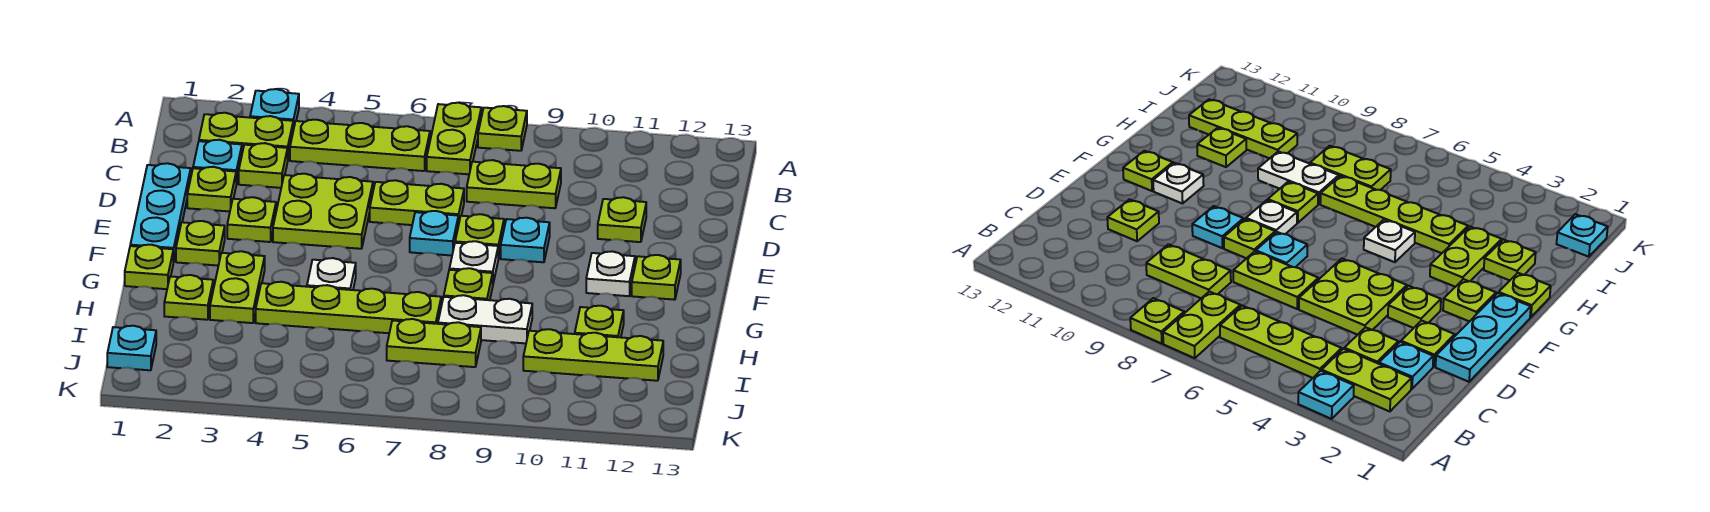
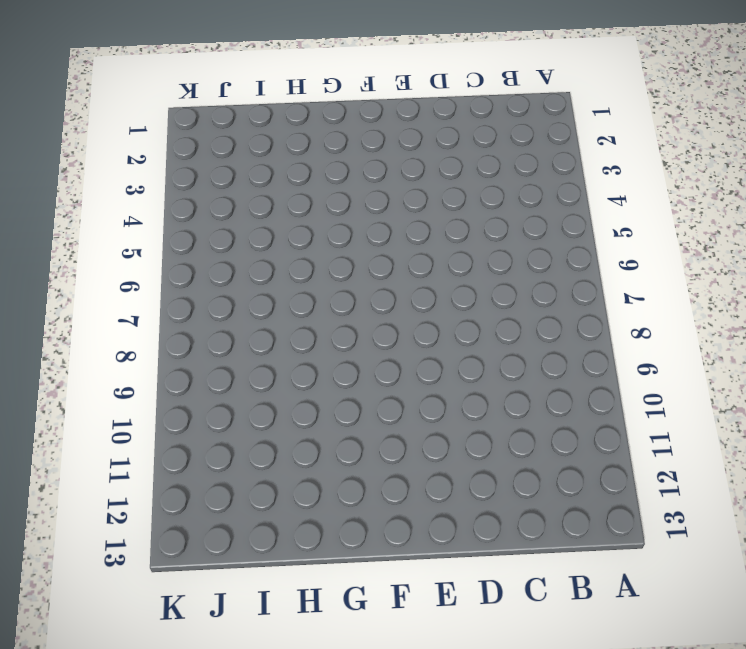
none -> cyan 1x1 plate [250,89,299,130]
none -> lime 1x2 plate [427,103,481,174]
none -> lime 1x1 plate [478,106,527,151]
none -> lime 1x2 plate [199,113,293,158]

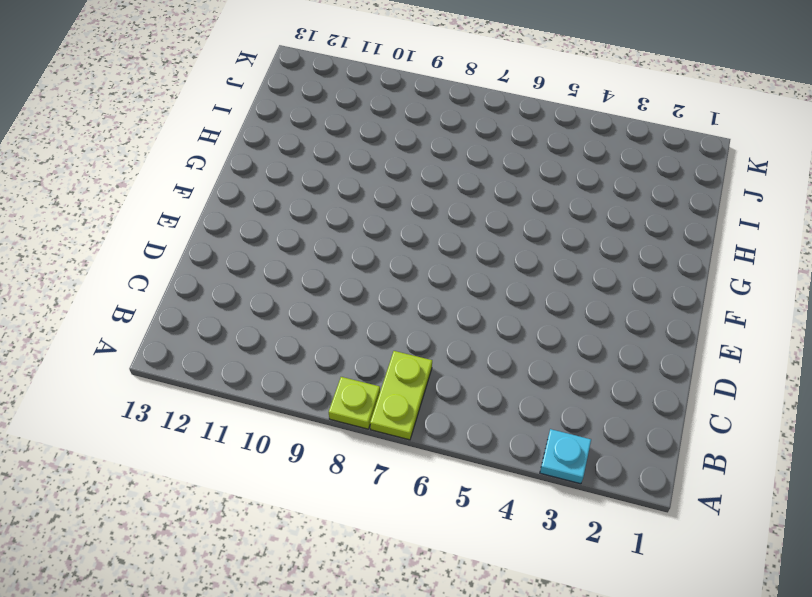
none -> lime 1x2 plate [199,113,293,158]
none -> lime 1x3 plate [290,120,430,171]
none -> cyan 1x1 plate [193,140,242,184]
none -> lime 1x1 plate [239,143,288,188]

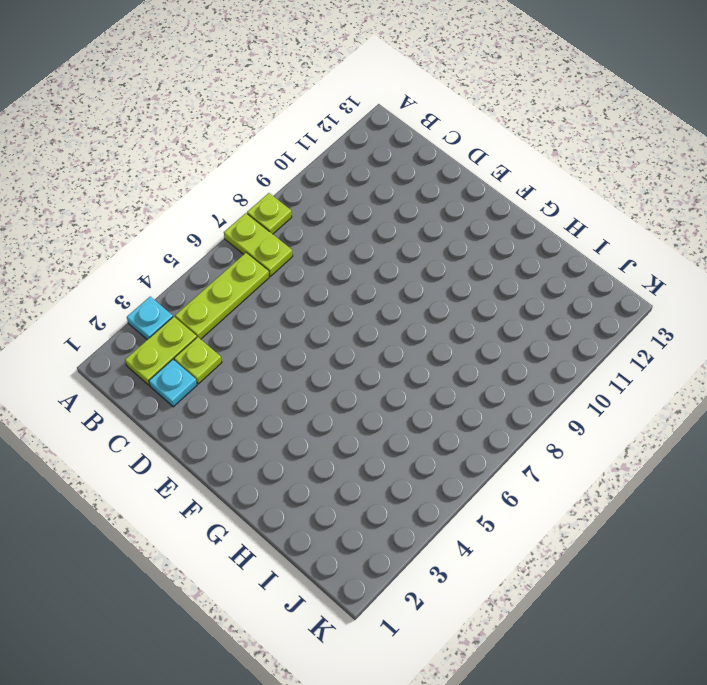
none -> lime 1x2 plate [467,160,561,208]
none -> cyan 1x3 plate [130,163,191,262]
none -> lime 1x1 plate [187,167,236,211]
none -> lime 2x2 plate [273,174,373,249]

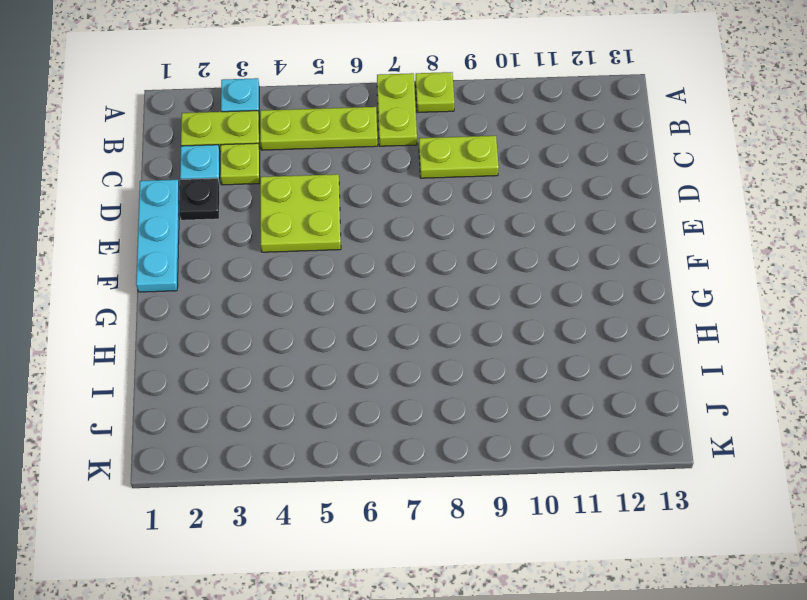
black 1x1 plate [179,178,220,220] -> lime 1x1 plate [187,167,236,211]
none -> lime 1x2 plate [370,180,464,225]
none -> lime 1x1 plate [598,197,646,242]
none -> lime 1x1 plate [227,197,276,242]
none -> cyan 1x1 plate [410,211,458,255]

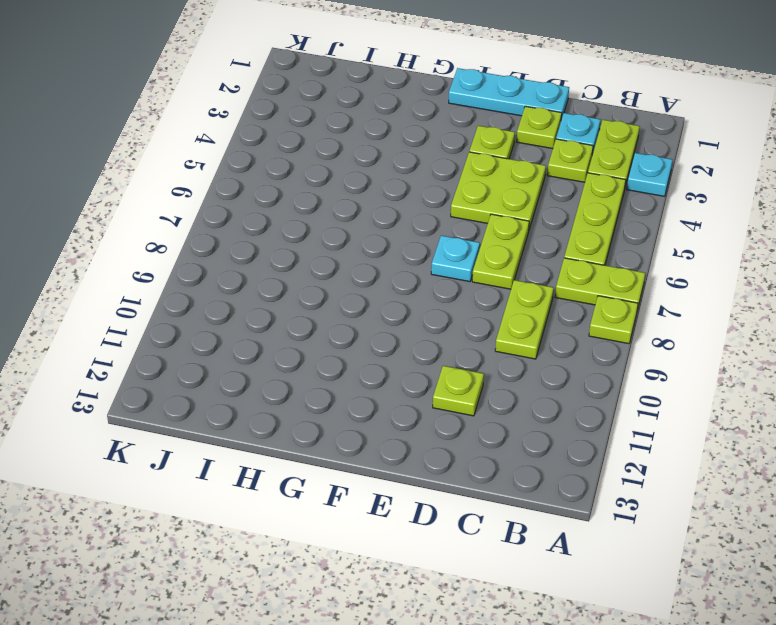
none -> lime 1x1 plate [455,214,504,259]
none -> cyan 1x1 plate [501,218,550,262]
none -> lime 1x1 plate [176,221,225,266]
none -> white 1x1 plate [449,241,498,283]

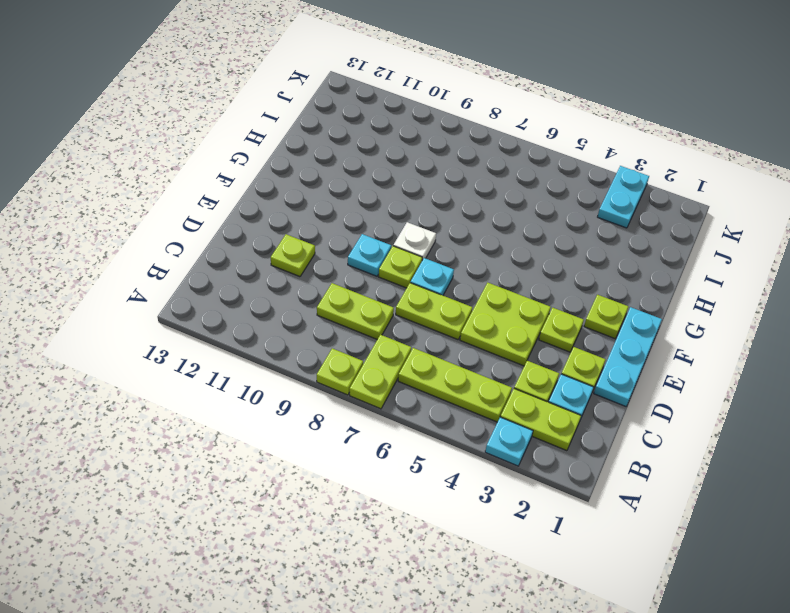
cyan 1x2 plate [598,166,649,228] -> none
none -> white 1x1 plate [586,251,635,296]
none -> lime 1x1 plate [632,255,681,300]
none -> lime 1x1 plate [125,245,173,289]
none -> lime 1x2 plate [210,251,265,323]

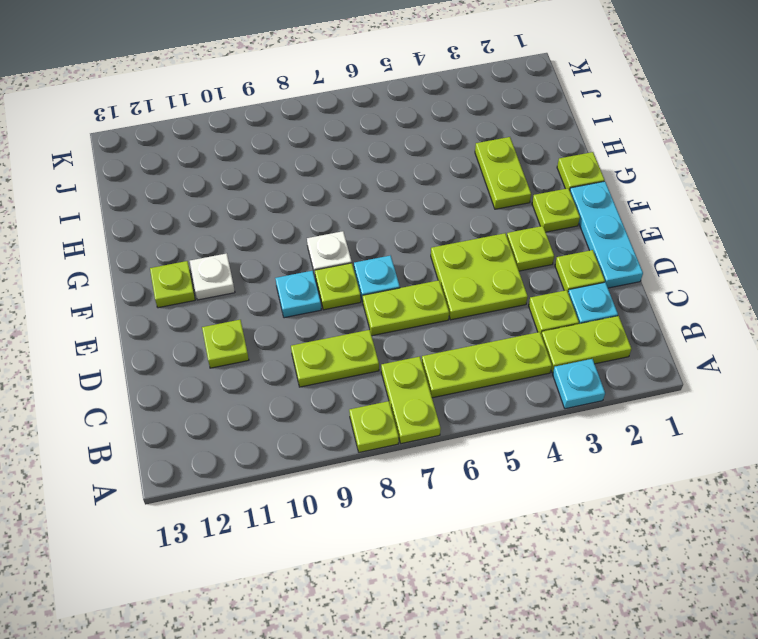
none -> white 1x1 plate [307,258,356,290]
none -> lime 1x1 plate [444,268,493,300]
none -> lime 1x1 plate [164,275,213,320]
none -> lime 1x4 plate [256,282,441,333]

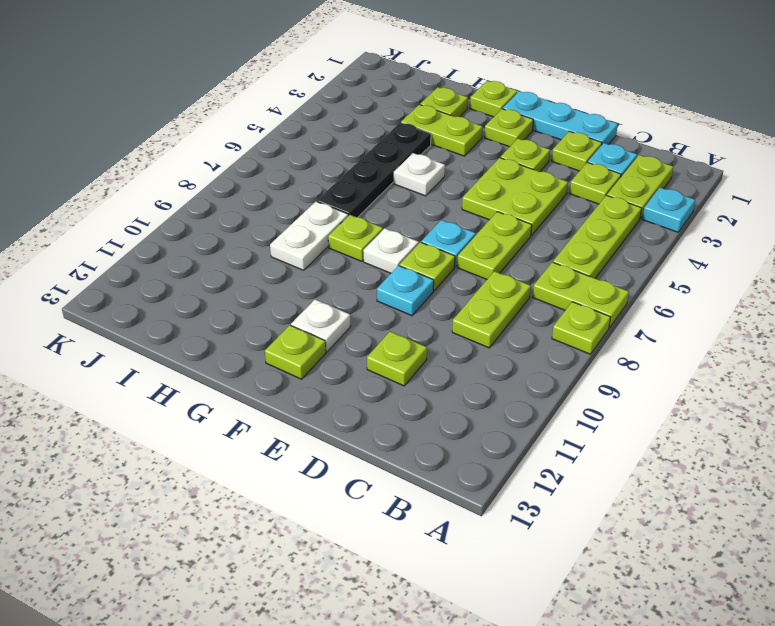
black 1x4 plate [317,123,431,217] -> lime 1x4 plate [256,282,441,333]
none -> lime 1x1 plate [575,306,624,337]
none -> lime 1x2 plate [387,319,481,367]
none -> lime 1x3 plate [523,329,663,381]
none -> cyan 1x1 plate [107,326,156,370]

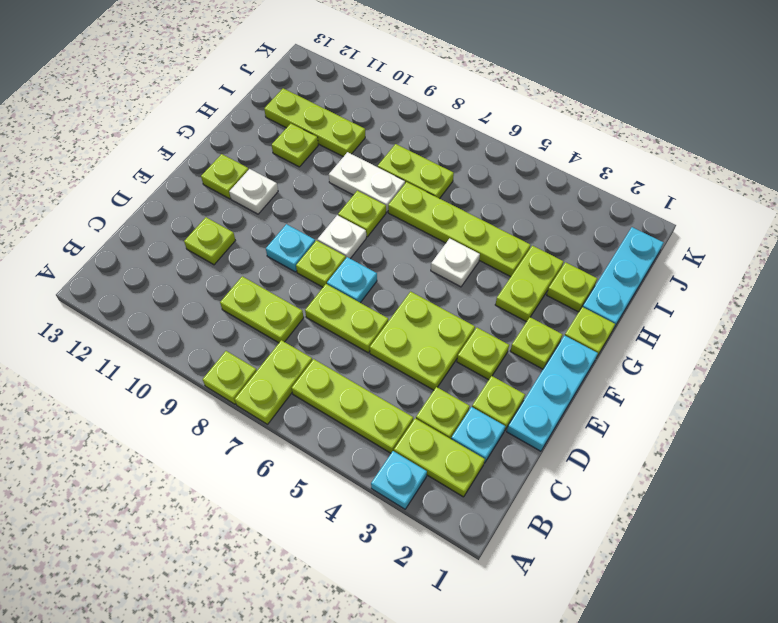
cyan 1x3 plate [582,227,664,328] -> cyan 1x1 plate [107,326,156,370]

